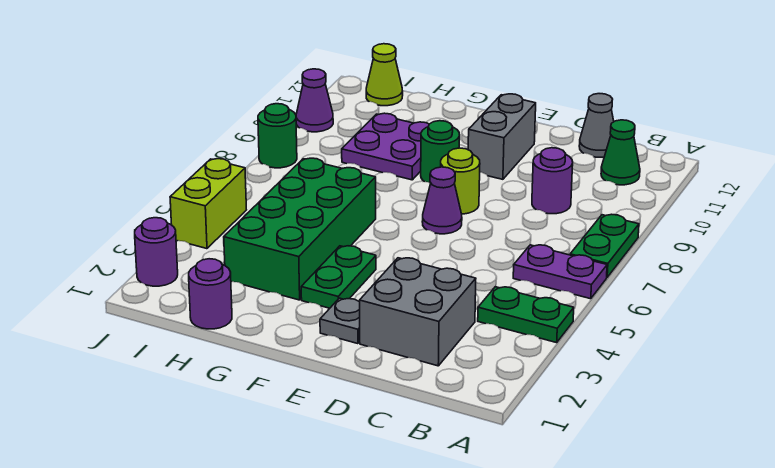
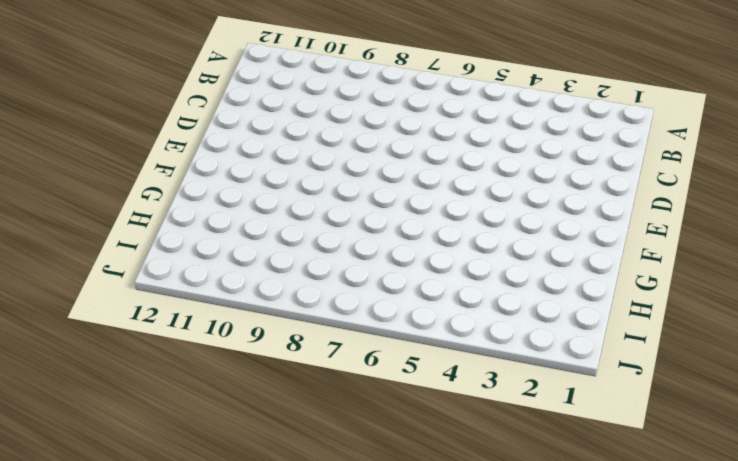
none -> green 1x2 plate [478,287,574,343]
none -> purple 1x2 plate [513,245,607,299]
none -> green 1x2 plate [570,214,639,277]

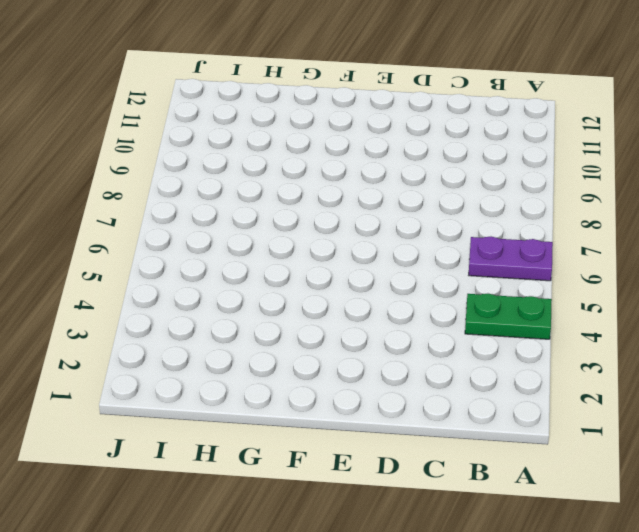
none -> green 1x2 plate [570,214,639,277]
none -> green 1x1 cone [601,120,640,185]
none -> grey 2x2 brick [360,258,476,366]

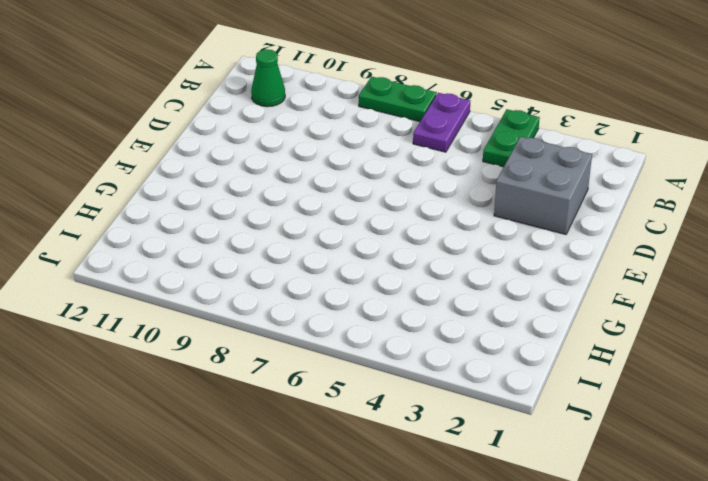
none -> purple 1x1 round brick [532,148,573,214]
none -> grey 1x1 cone [579,94,614,157]
none -> grey 1x1 plate [320,298,360,344]

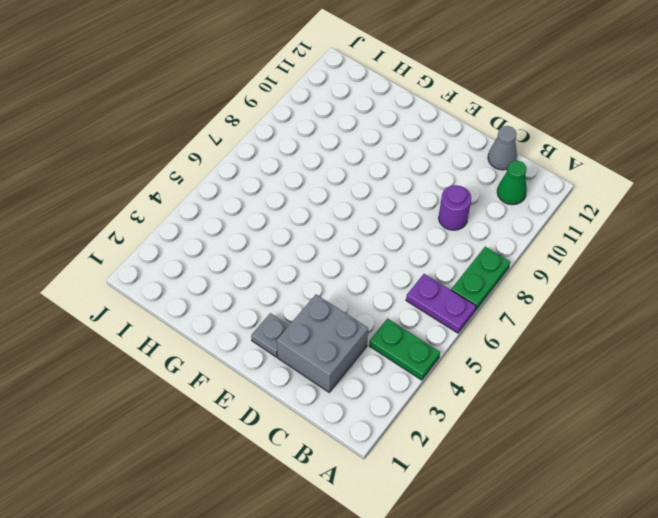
none -> purple 1x1 cone [422,167,462,234]
none -> lime 1x1 round brick [441,148,480,214]
none -> grey 1x2 brick [468,94,536,179]

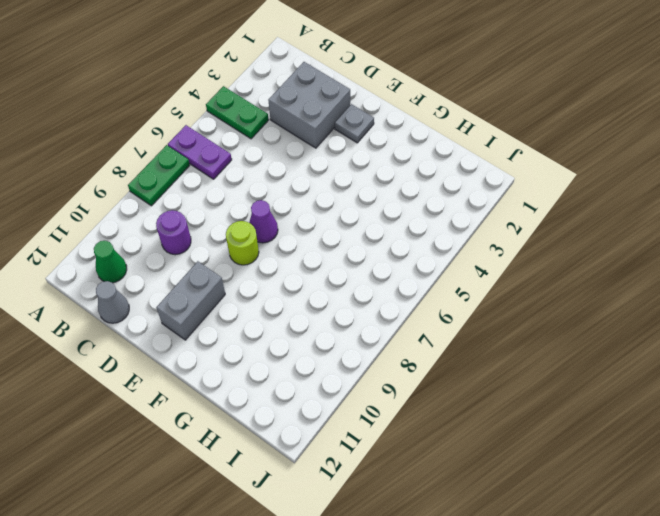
none -> green 1x2 plate [301,246,376,308]
none -> green 1x1 round brick [421,121,460,183]
none -> green 2x4 brick [224,158,376,300]

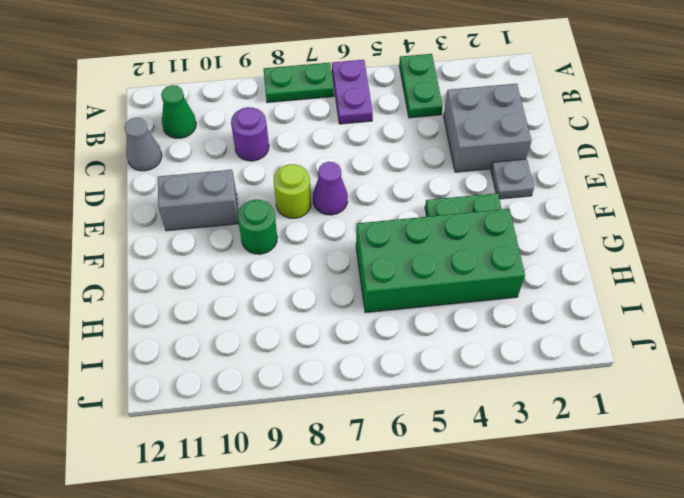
none -> purple 2x2 plate [342,113,429,180]
none -> purple 1x1 round brick [189,259,232,329]
none -> lime 1x1 cone [366,44,403,106]

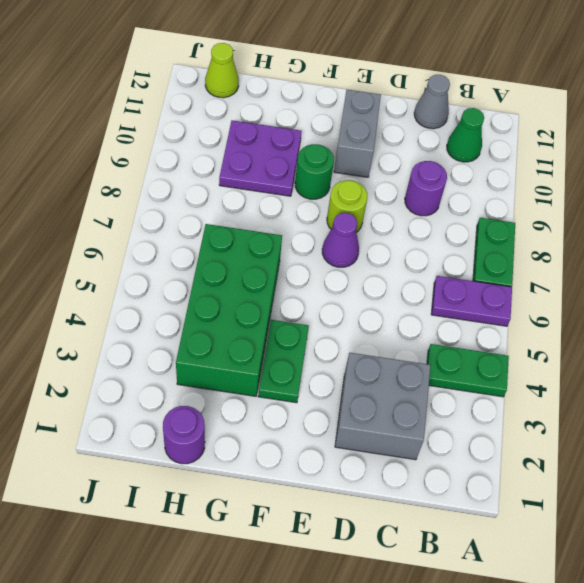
none -> grey 1x1 plate [320,298,360,344]
none -> purple 1x1 round brick [135,218,178,286]
none -> lime 1x2 brick [170,159,246,249]

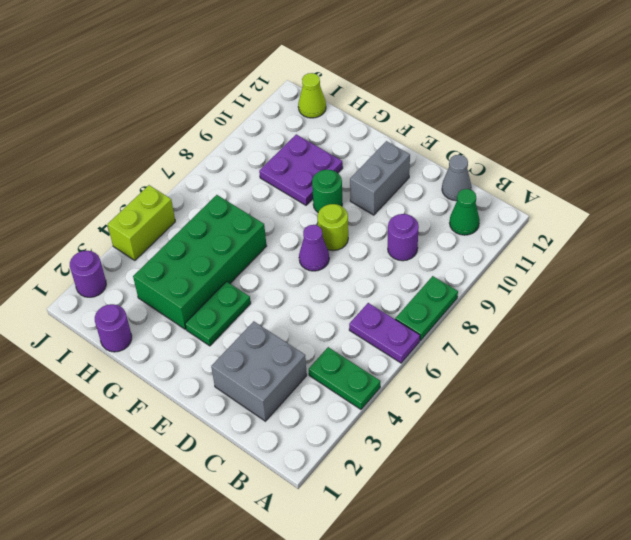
none -> grey 1x1 plate [320,298,360,344]
none -> green 1x1 round brick [258,104,297,168]
none -> purple 1x1 cone [296,69,333,132]

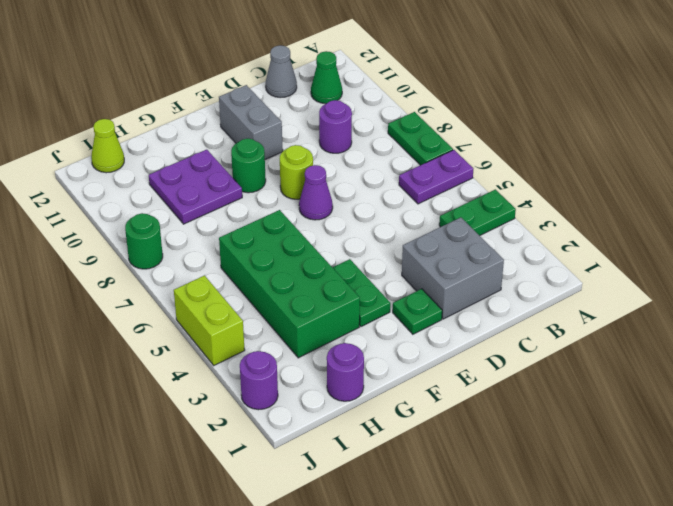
green 1x1 plate [393,289,442,334] -> grey 1x1 plate [320,298,360,344]
none -> purple 1x1 cone [296,69,333,132]

